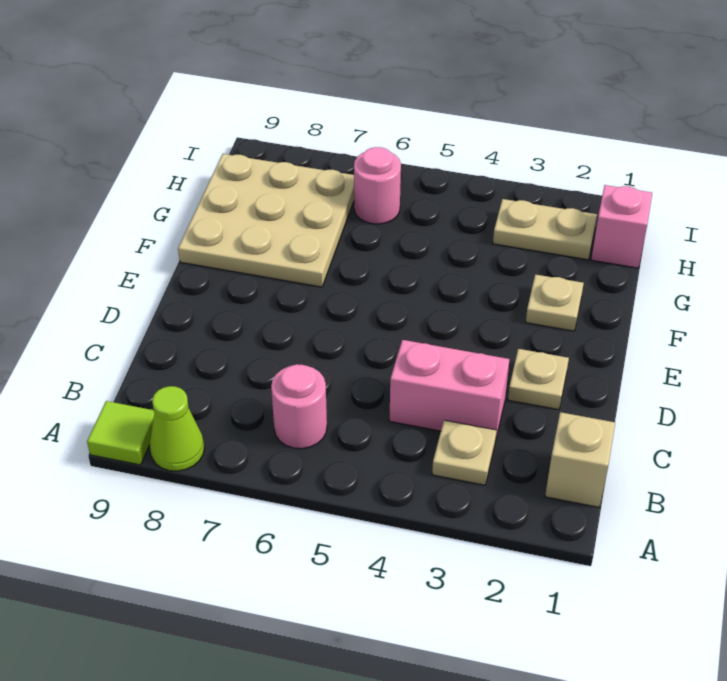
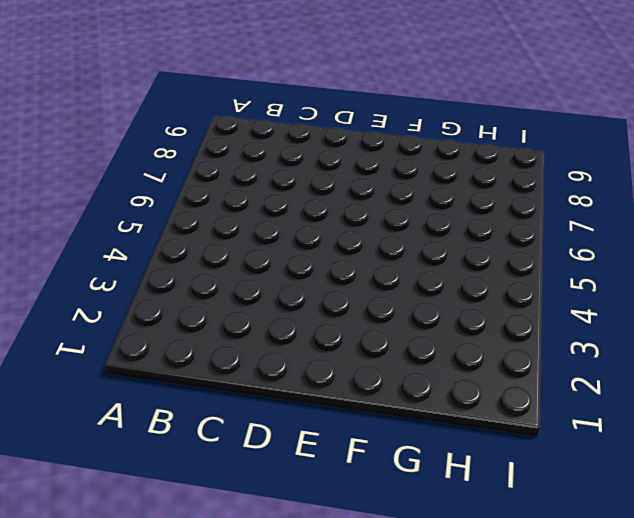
none -> lime 1x1 cone [150,386,204,471]
none -> lime 1x1 tile [87,401,154,465]
none -> tan 1x1 brick [545,412,615,507]

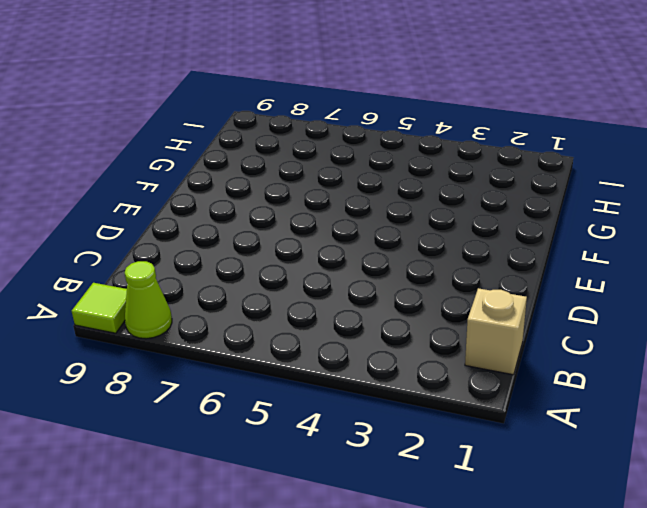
none -> tan 1x1 plate [432,420,497,485]
none -> pink 1x1 round brick [271,364,327,449]
none -> pink 1x2 brick [389,340,510,438]

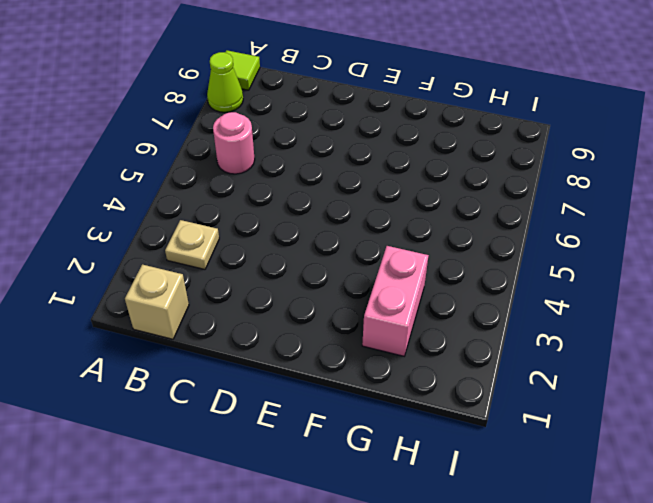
pink 1x2 brick [362,246,429,356] -> pink 1x2 brick moved to [389,340,510,438]
none -> tan 1x1 plate [508,349,569,410]
none -> tan 1x1 plate [526,274,584,331]
none -> tan 3x3 plate [178,154,354,287]

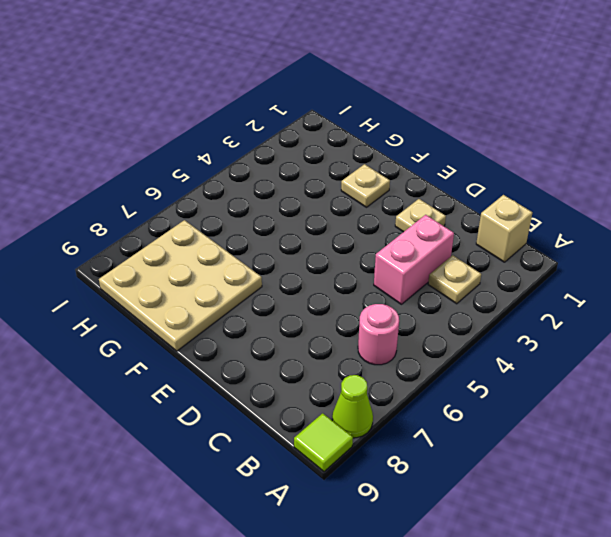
none -> pink 1x1 brick [591,185,652,268]
none -> tan 1x2 plate [493,199,597,260]
none -> pink 1x1 round brick [354,147,401,224]

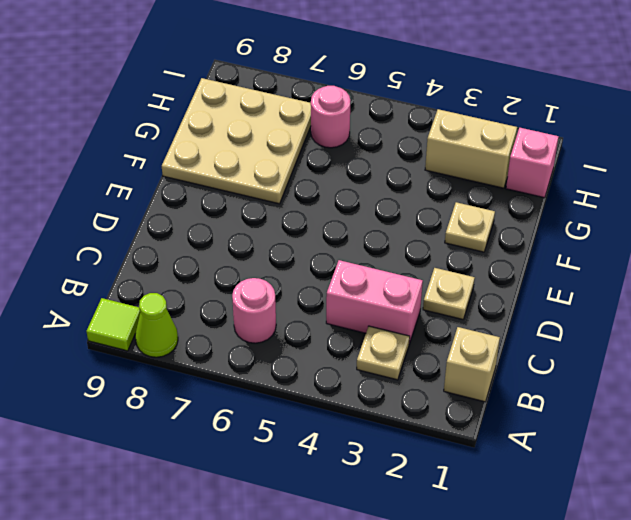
tan 1x2 brick [425,109,517,188] -> tan 1x2 plate [493,199,597,260]

